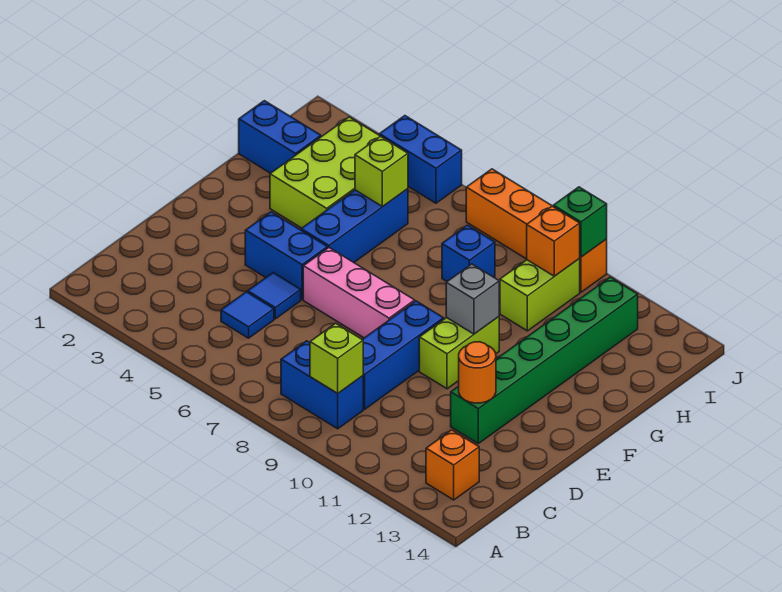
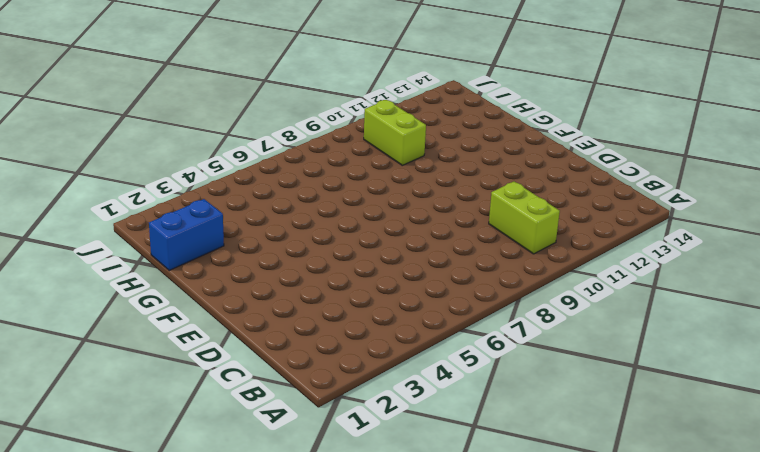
lime 1x2 brick [489,182,560,254] -> lime 1x2 brick moved to [419,317,499,389]
none -> blue 1x2 brick [281,341,363,429]
none -> orange 1x1 brick [426,430,479,500]
none -> blue 1x1 tile [221,292,274,338]

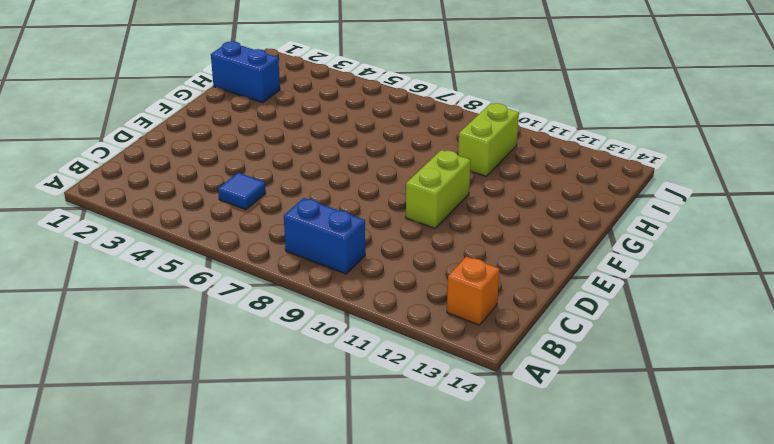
none -> blue 1x3 brick [362,301,444,409]
none -> blue 1x1 tile [248,273,301,319]
none -> green 1x6 brick [451,277,638,443]

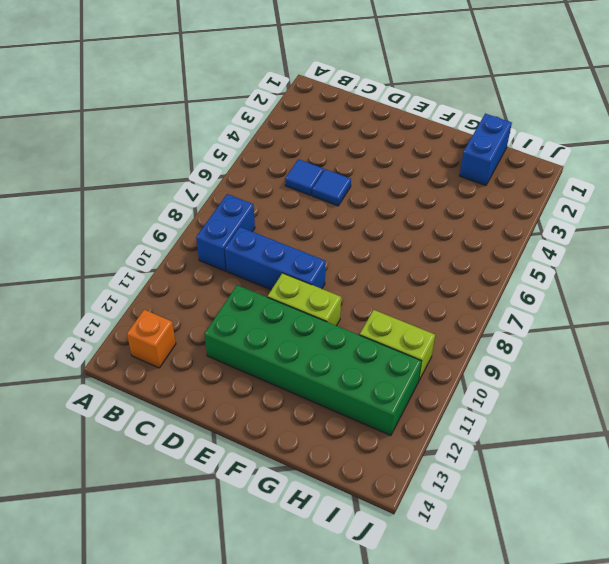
green 2x6 brick [205,285,421,436] -> green 1x6 brick [451,277,638,443]
none -> blue 1x2 brick [245,212,328,300]
none -> pink 1x3 brick [303,248,415,338]
none -> blue 1x3 brick [301,189,408,262]

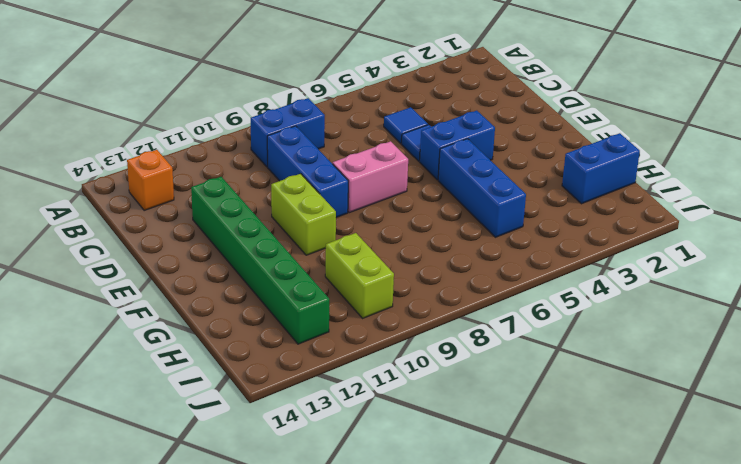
pink 1x2 brick [333,141,408,213] -> pink 1x3 brick [303,248,415,338]
none -> lime 2x3 brick [270,117,396,228]
none -> blue 1x1 brick [442,225,495,281]
none -> blue 1x2 brick [379,116,462,203]

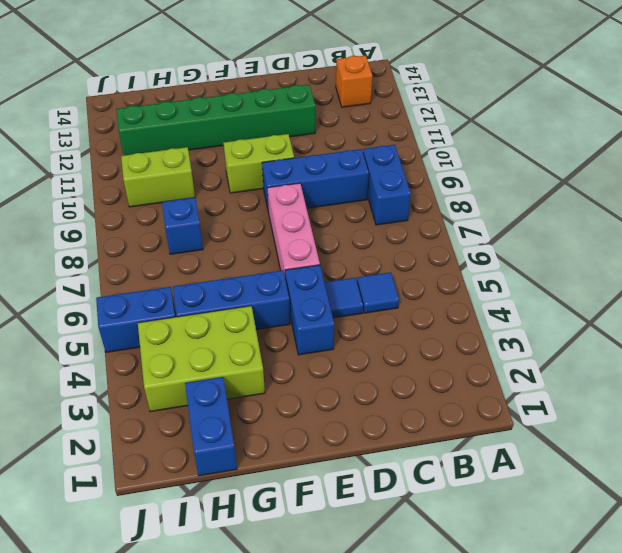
blue 1x2 brick [96,287,176,352] -> blue 1x2 brick turned to [379,116,462,203]
none -> orange 1x4 brick [466,169,607,292]
none -> lime 1x1 brick [310,323,363,393]
none -> orange 1x1 round brick [459,342,496,403]

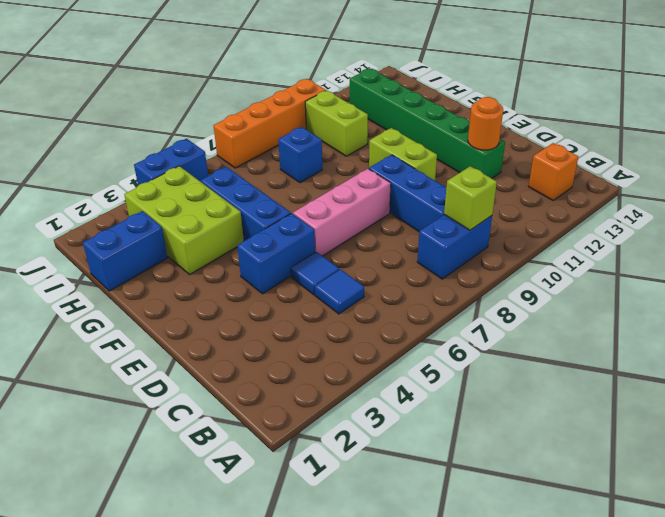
none -> grey 1x1 brick [446,264,499,334]
none -> lime 1x1 brick [355,136,408,207]
none -> orange 1x1 brick [527,206,580,276]

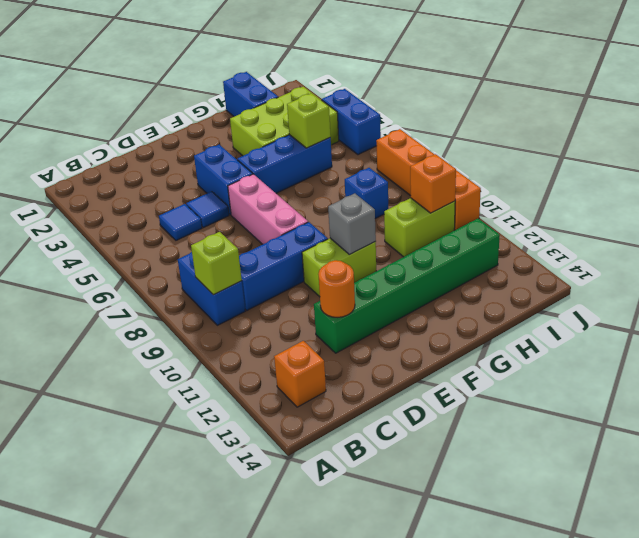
none -> green 1x1 brick [553,187,607,257]

